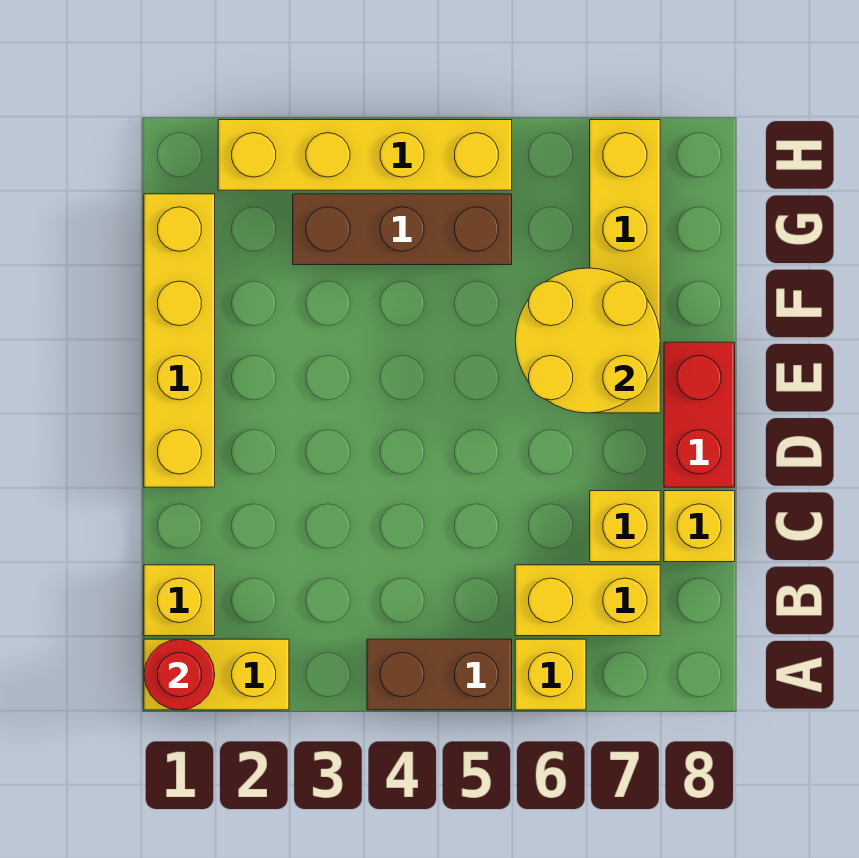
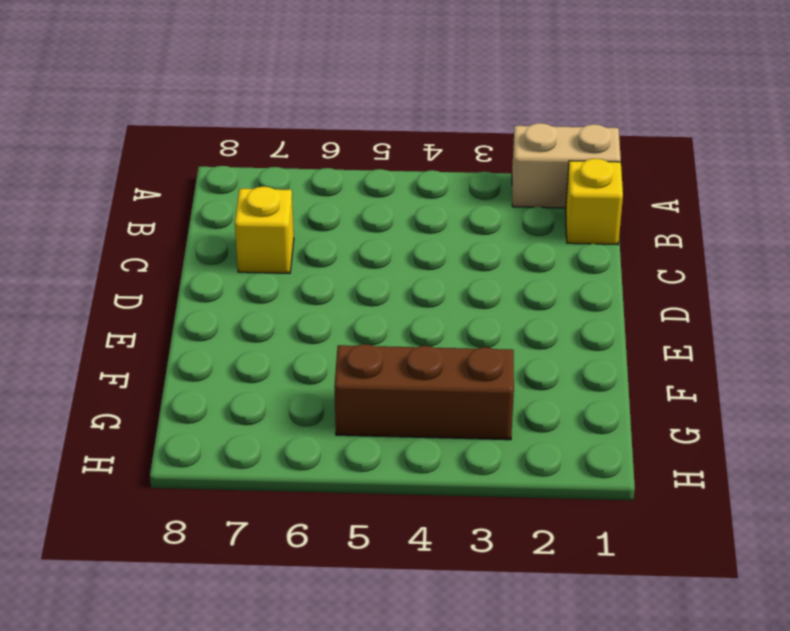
tan 1x2 brick [512,123,621,208] -> yellow 1x2 brick [144,639,289,710]
none -> brown 1x2 brick [367,639,512,710]
none -> yellow 1x1 brick [515,639,586,710]
none -> yellow 1x2 brick [515,565,660,636]

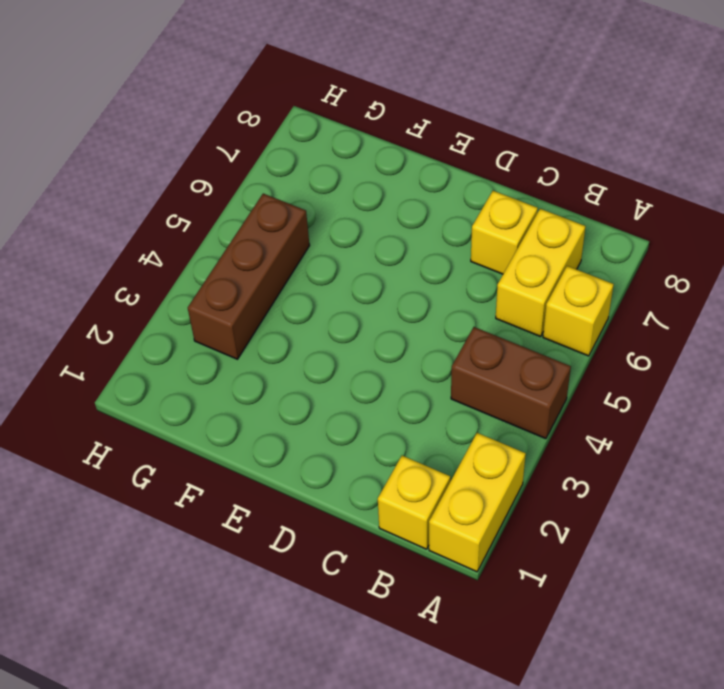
brown 1x2 brick [451,327,571,439] -> brown 1x2 brick turned to [367,639,512,710]
none -> yellow 1x1 brick [664,491,735,562]
none -> yellow 1x4 brick [144,194,215,487]
none -> red 1x2 brick [664,342,735,487]

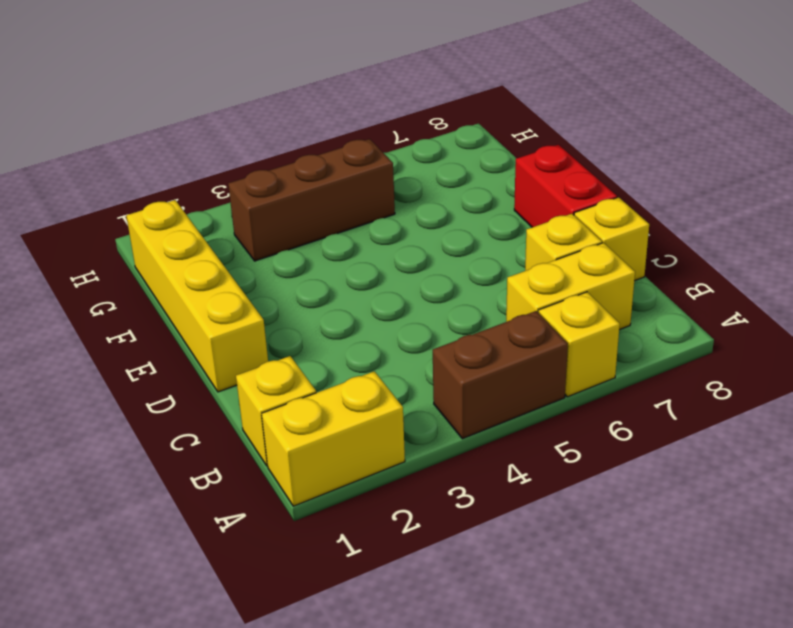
none -> yellow 1x4 brick [590,120,660,413]
none -> yellow 1x4 brick [218,120,512,190]
none -> red 1x1 round brick [144,639,215,710]

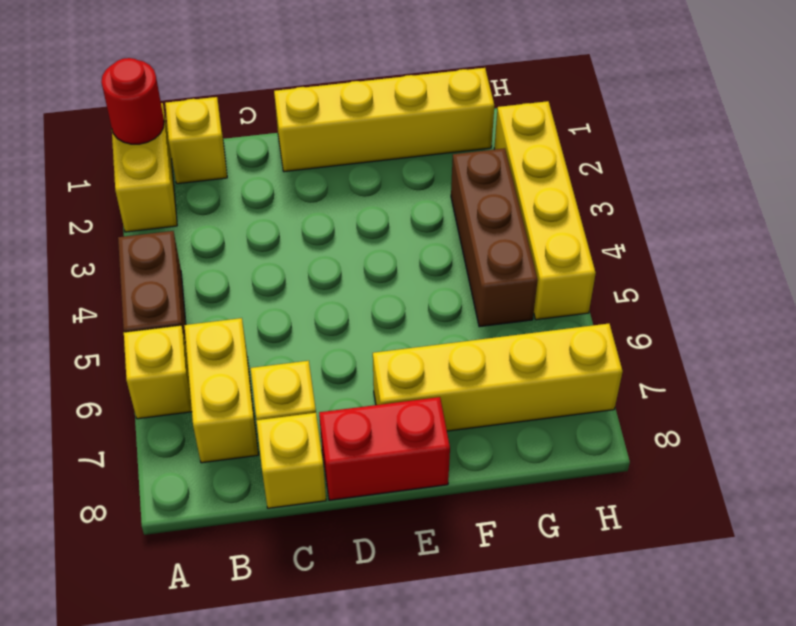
none -> yellow 2x2 round brick [515,268,660,413]

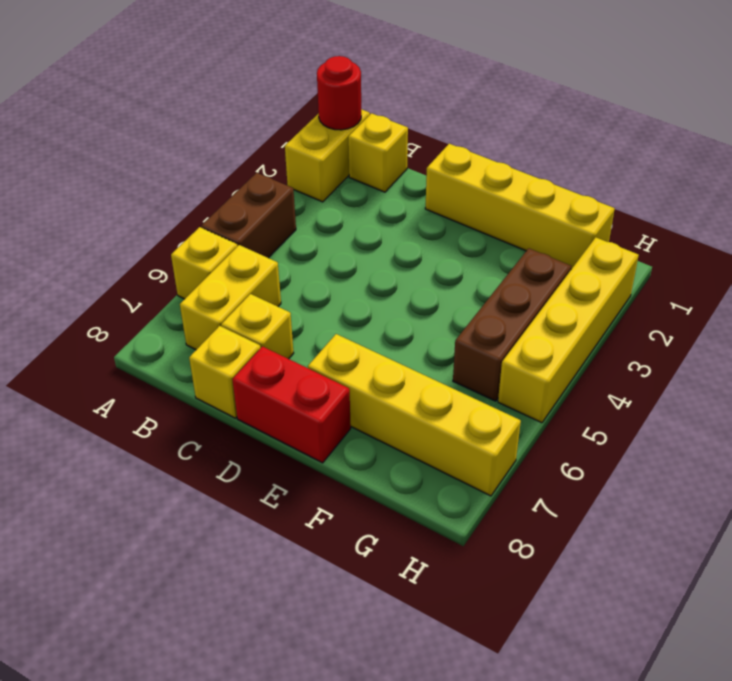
none -> yellow 2x2 round brick [515,268,660,413]

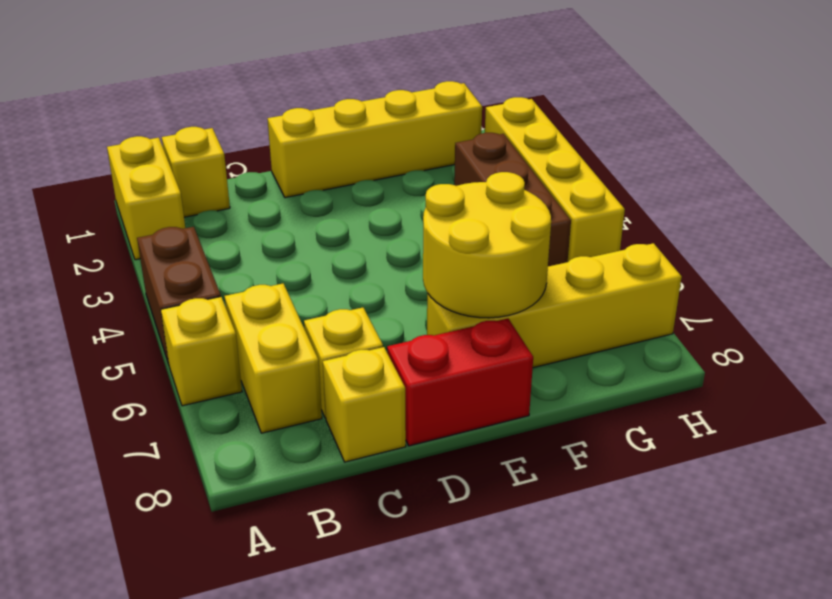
none -> red 1x1 round brick [144,639,215,710]

